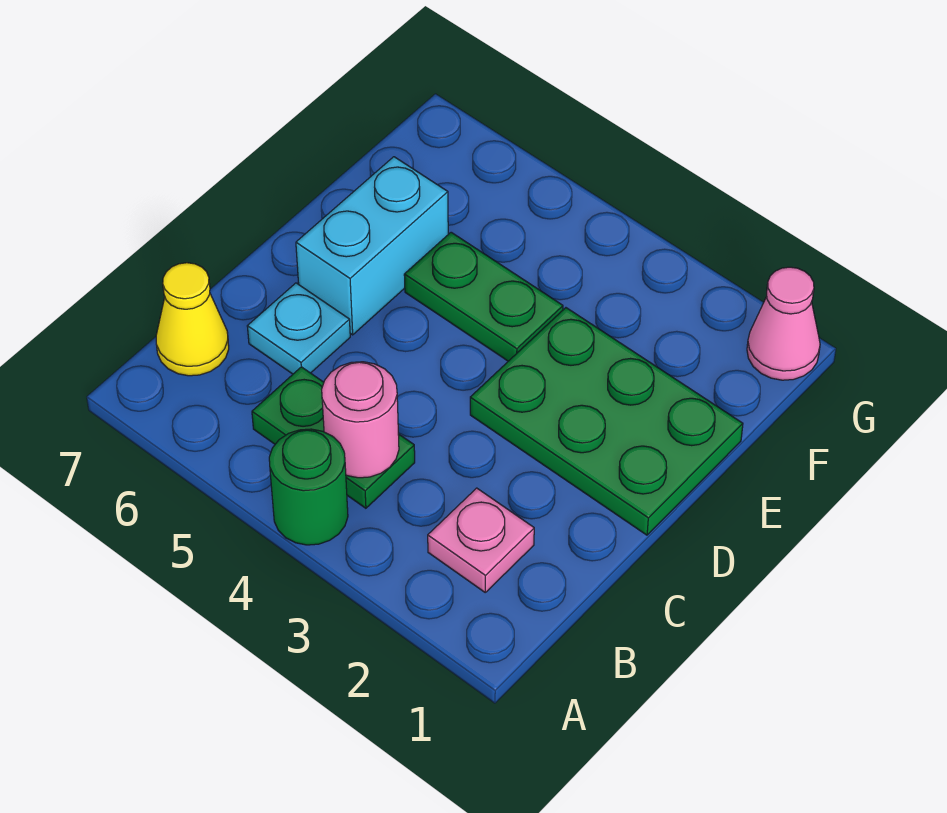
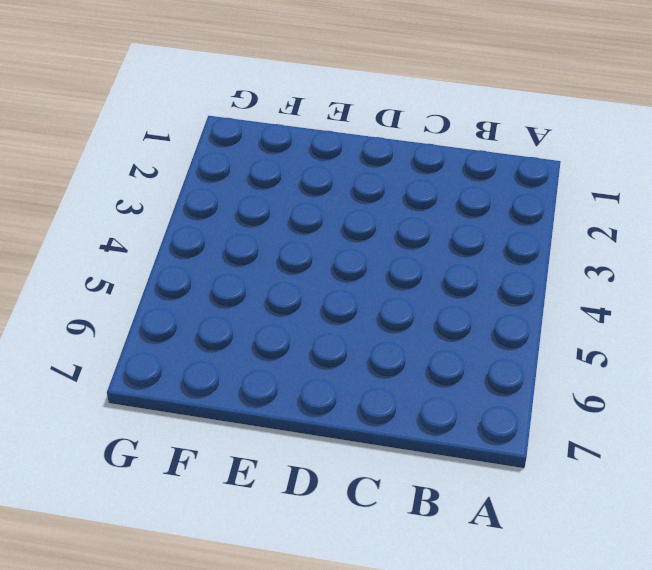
none -> green 1x1 round brick [269,429,348,545]
none -> pink 1x1 plate [428,488,534,592]

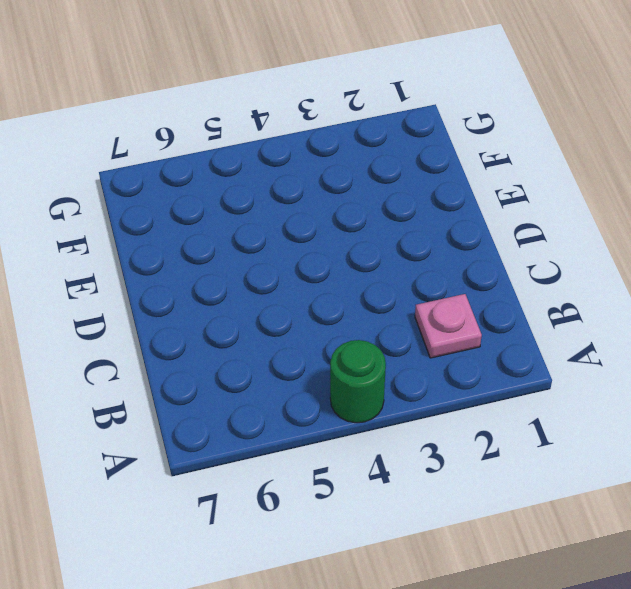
none -> green 1x2 plate [252,367,415,508]
none -> yellow 1x1 cone [156,263,229,376]

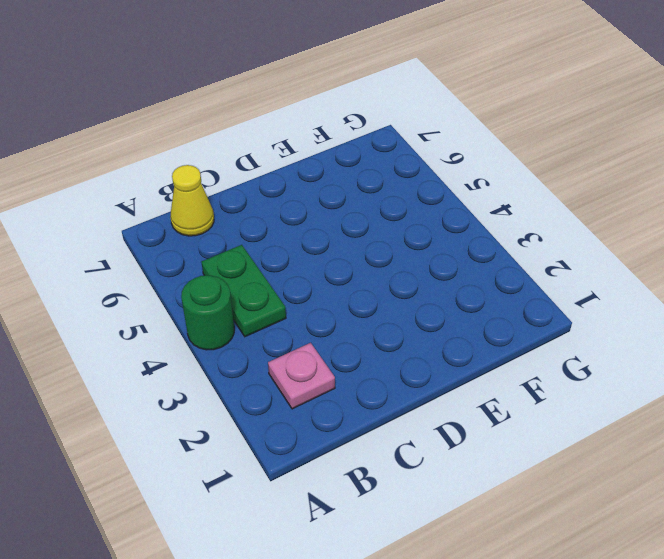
none -> cyan 1x1 plate [247,283,350,374]
none -> green 2x3 plate [470,308,743,535]

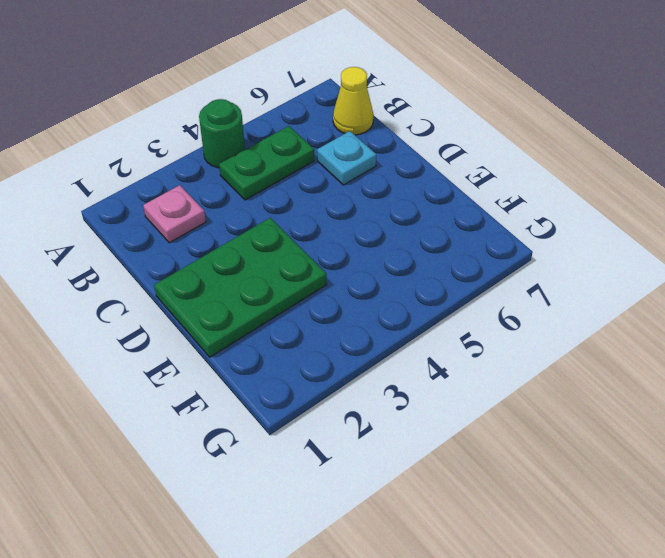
none -> cyan 1x2 brick [296,157,448,335]
none -> green 1x2 plate [404,232,563,361]

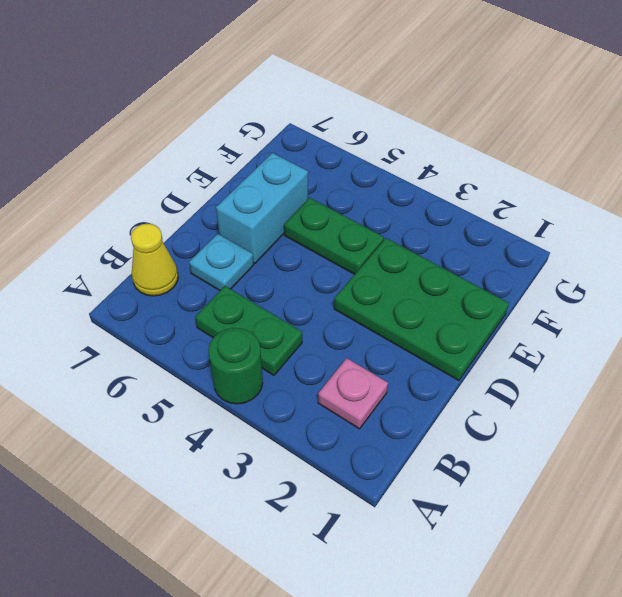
none -> pink 1x1 cone [747,267,820,380]
none -> pink 1x1 round brick [322,362,399,478]

